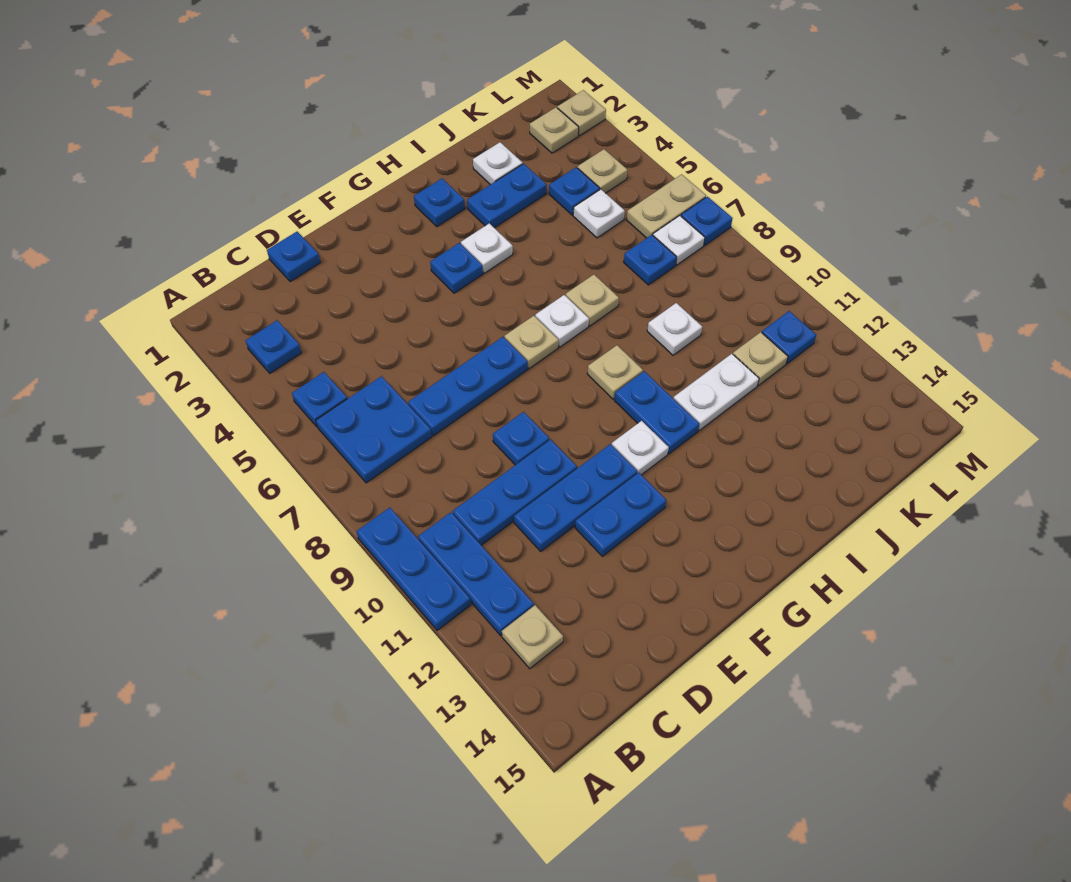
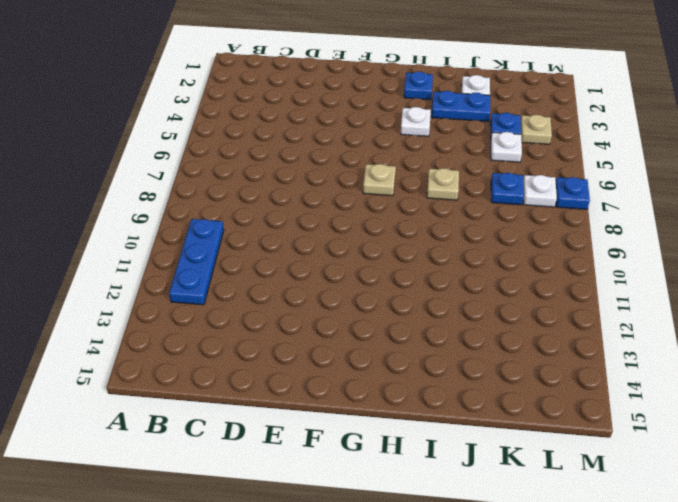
none -> blue 1x3 plate [357,507,471,630]
none -> blue 1x1 plate [245,320,301,373]
none -> blue 1x1 plate [292,372,347,427]
none -> blue 2x2 plate [316,376,432,483]

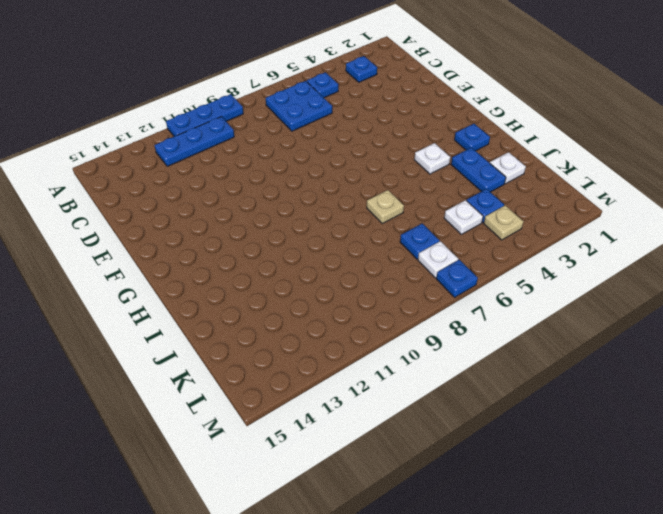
none -> tan 1x1 plate [502,605,563,669]
none -> blue 1x3 plate [453,440,577,545]
none -> blue 1x1 plate [267,232,320,282]
none -> blue 1x3 plate [408,337,528,436]

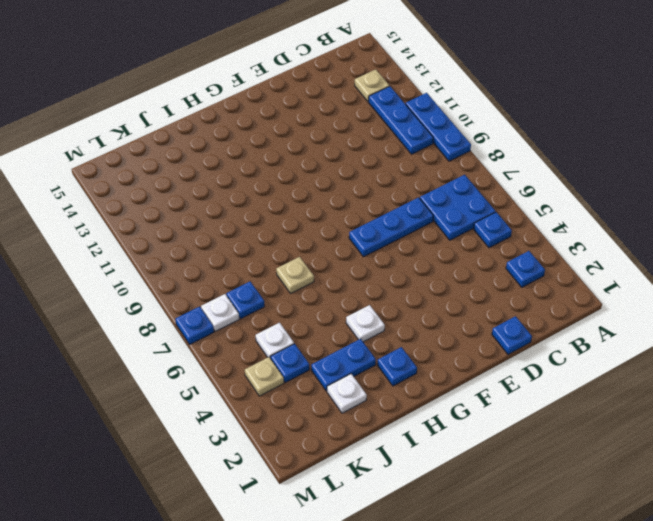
none -> blue 1x3 plate [453,440,577,545]
none -> blue 1x3 plate [514,444,637,551]
none -> blue 1x1 plate [493,412,549,465]
none -> blue 1x2 plate [575,473,666,556]

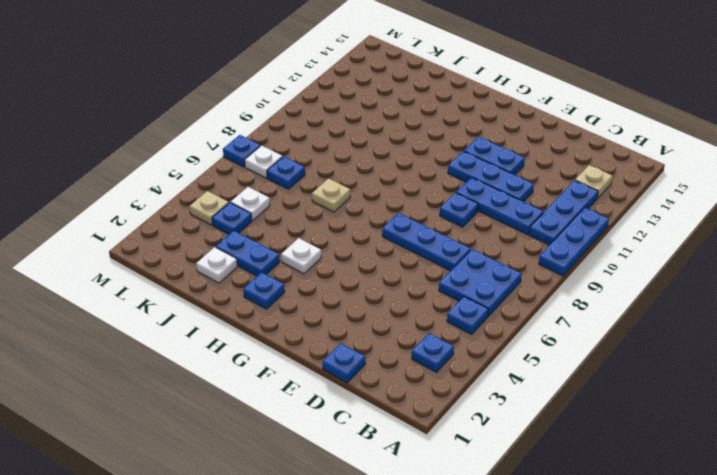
none -> blue 1x1 plate [430,243,483,293]
none -> tan 1x1 plate [504,316,559,369]
none -> white 1x1 plate [612,421,669,475]
none -> white 1x1 plate [535,295,589,347]

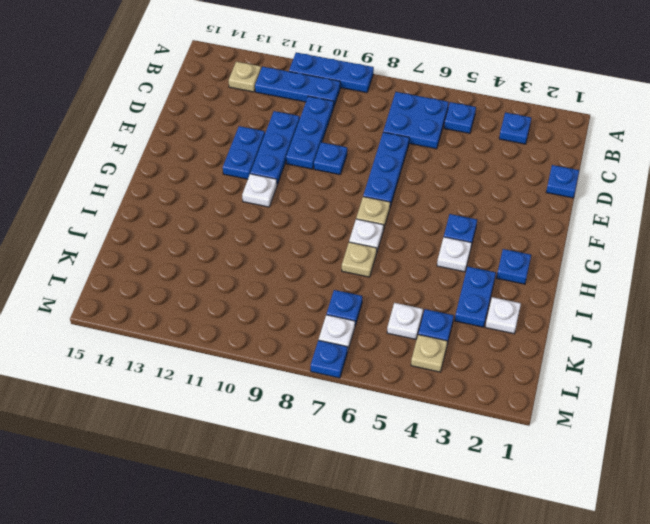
none -> tan 1x1 plate [587,345,643,399]
none -> blue 1x2 plate [614,371,699,454]
none -> white 1x2 plate [673,354,759,430]
none -> white 1x1 plate [647,303,702,355]

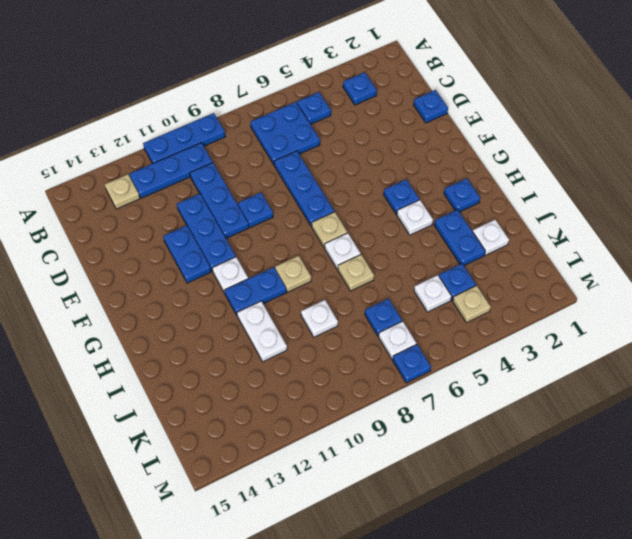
none -> tan 1x1 plate [733,332,788,385]
none -> tan 1x1 plate [530,107,579,153]
none -> tan 1x2 plate [627,174,706,238]
none -> blue 1x1 plate [762,311,816,364]

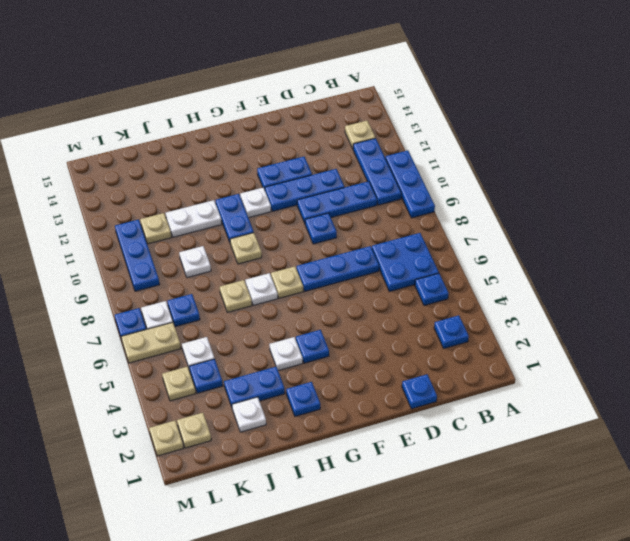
blue 1x3 plate [115,220,160,291] -> blue 1x1 plate [762,311,816,364]

